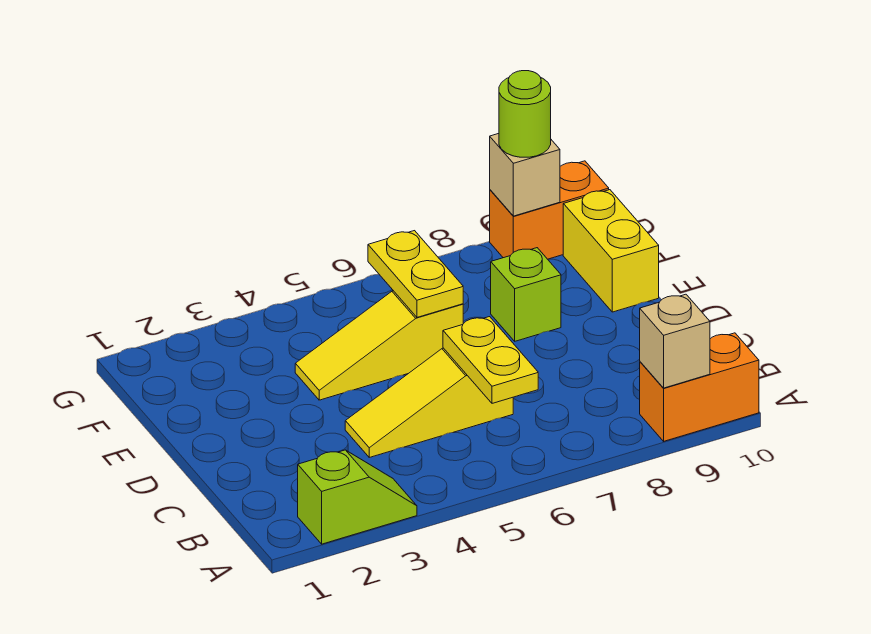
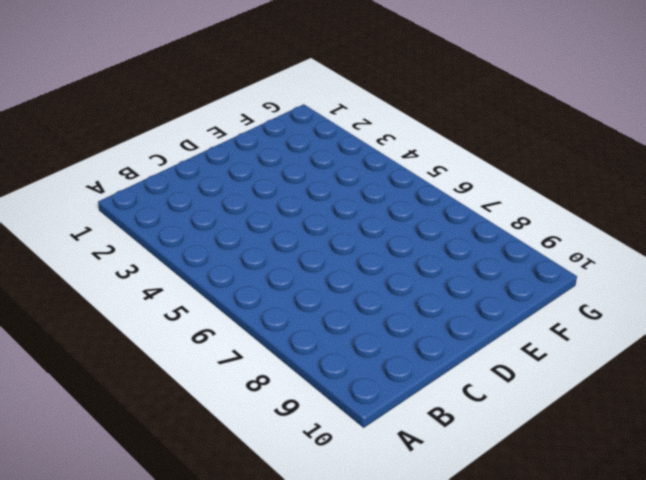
none -> lime 1x2 slope [298,450,417,544]
none -> orange 1x2 brick [640,333,759,441]
none -> yellow 1x3 slope [345,348,513,457]

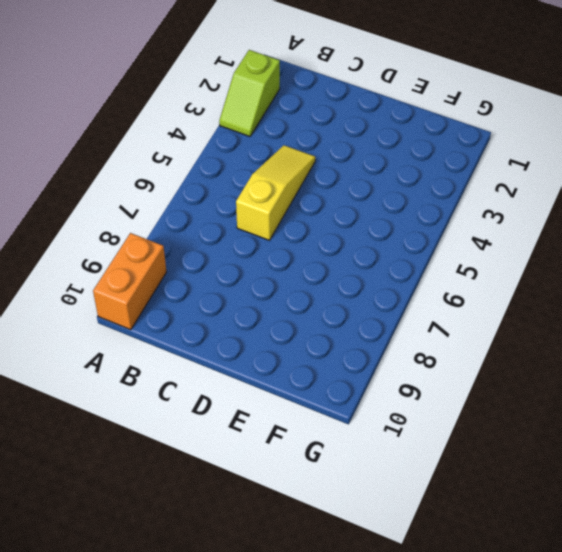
none -> yellow 1x3 slope [295,291,463,400]
none -> lime 1x1 brick [491,248,561,341]
none -> yellow 1x2 brick [563,190,659,312]

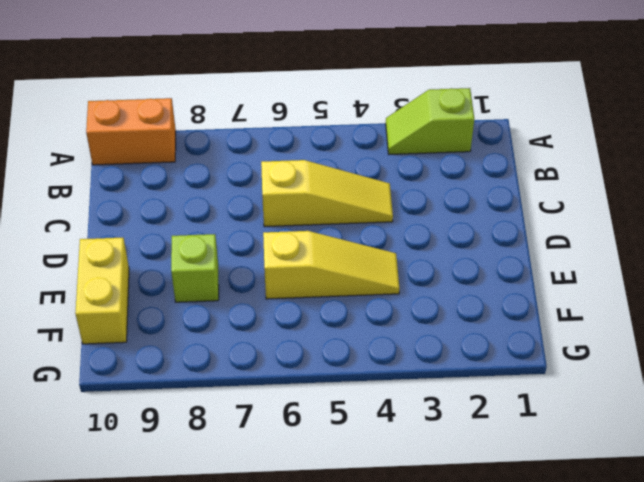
none -> orange 1x2 brick [490,161,609,259]
none -> tan 1x1 brick [640,294,710,388]
none -> yellow 1x2 plate [443,317,538,403]

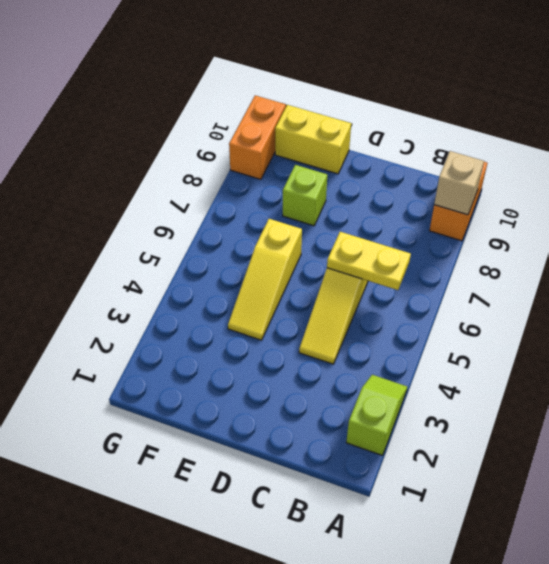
none -> yellow 1x2 plate [368,231,463,317]
none -> tan 1x1 brick [490,134,560,216]
none -> lime 1x1 round brick [499,71,551,157]

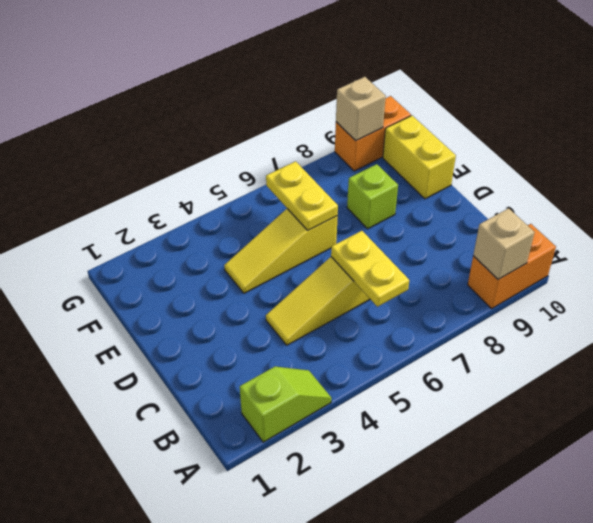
none -> lime 1x1 round brick [499,71,551,157]

